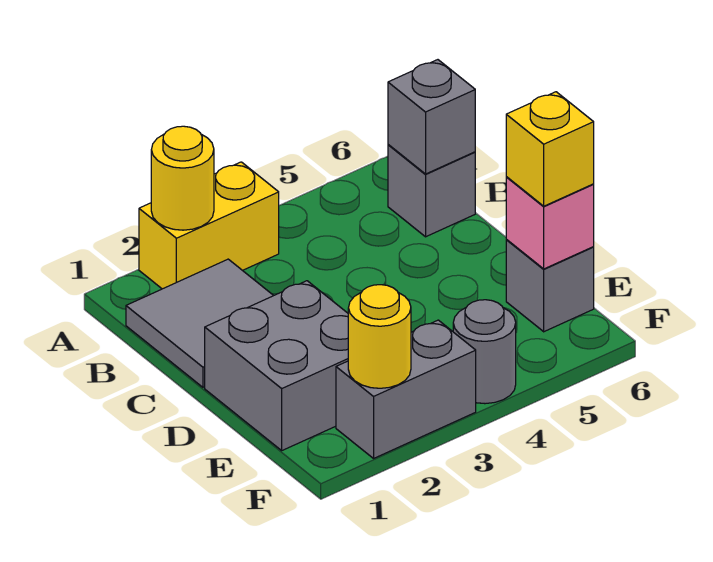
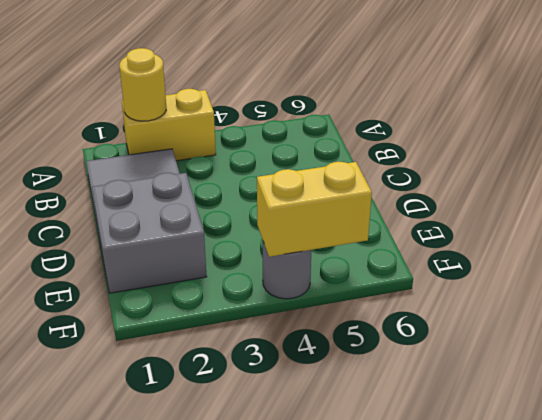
yellow 1x2 brick [257,162,372,257] -> none
none -> grey 1x1 brick [388,145,475,237]
none -> grey 1x1 brick [506,240,594,332]
none -> grey 1x2 brick [336,320,476,458]

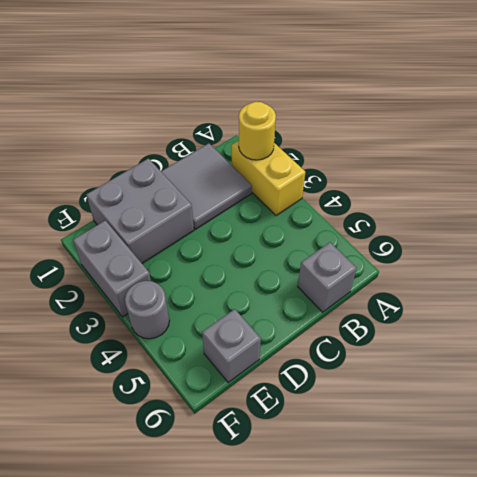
none -> grey 1x1 brick [388,60,475,174]
none -> pink 1x1 brick [506,177,594,269]
none -> yellow 1x1 round brick [348,285,411,388]

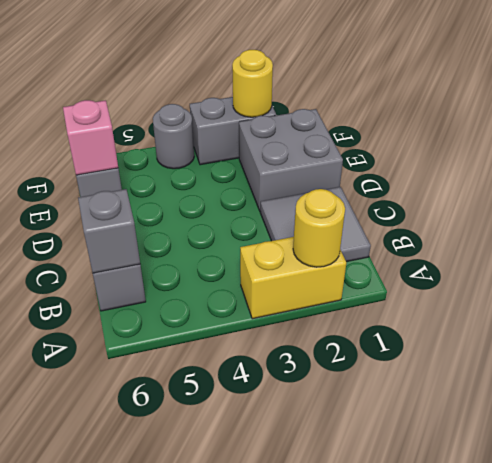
none -> yellow 1x1 brick [506,92,594,206]

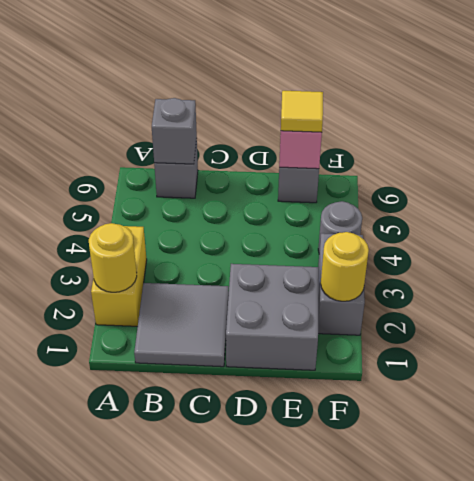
yellow 1x1 tile [281,91,323,132] -> yellow 1x1 brick [506,92,594,206]

